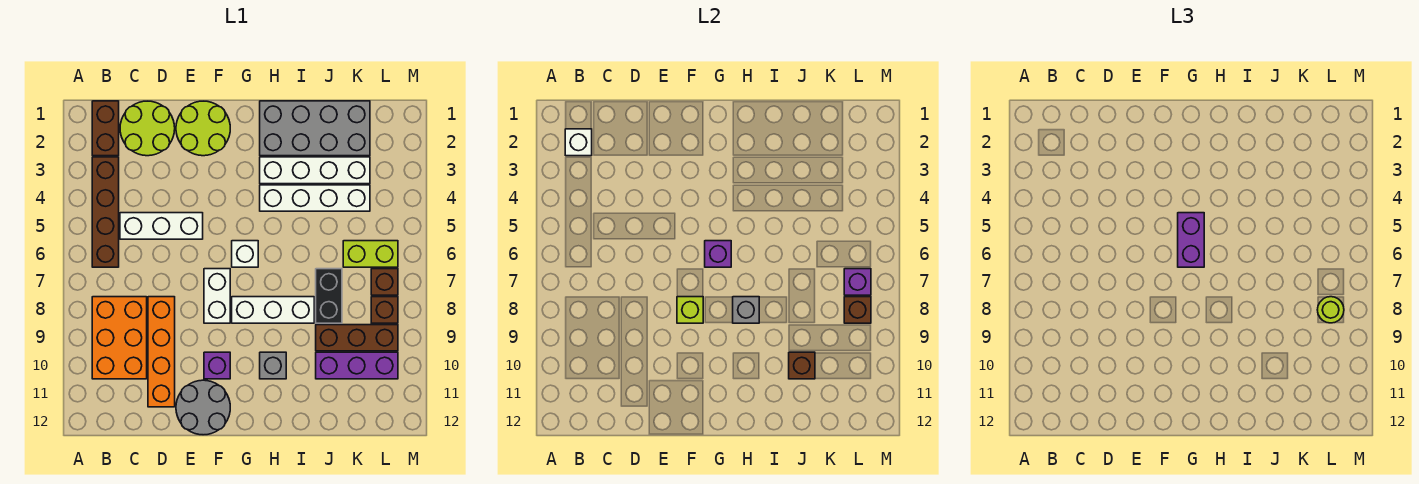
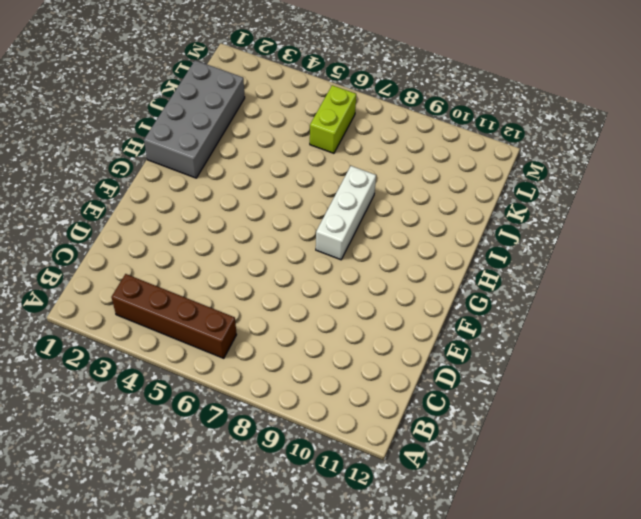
none -> brown 1x2 brick [92,101,119,156]
none -> orange 2x3 brick [92,297,147,379]
none -> lime 2x2 round brick [120,101,175,156]
none -> white 1x3 brick [120,213,203,239]

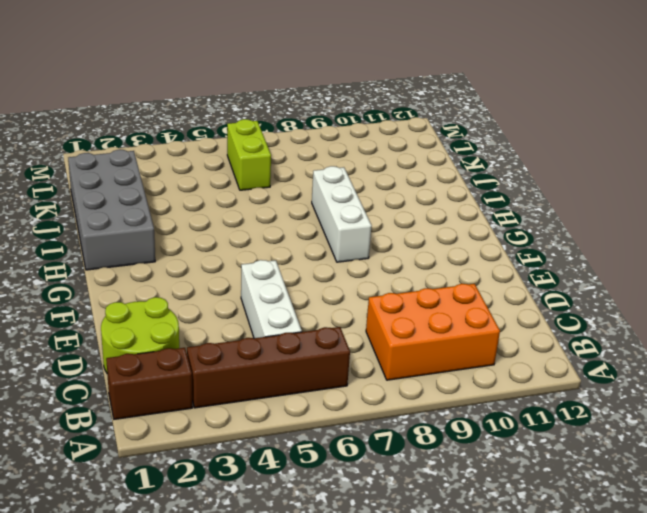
none -> orange 1x4 brick [148,297,175,407]
none -> lime 2x2 round brick [176,101,230,156]
none -> grey 2x2 round brick [176,380,230,435]
none -> white 1x2 brick [204,269,230,323]

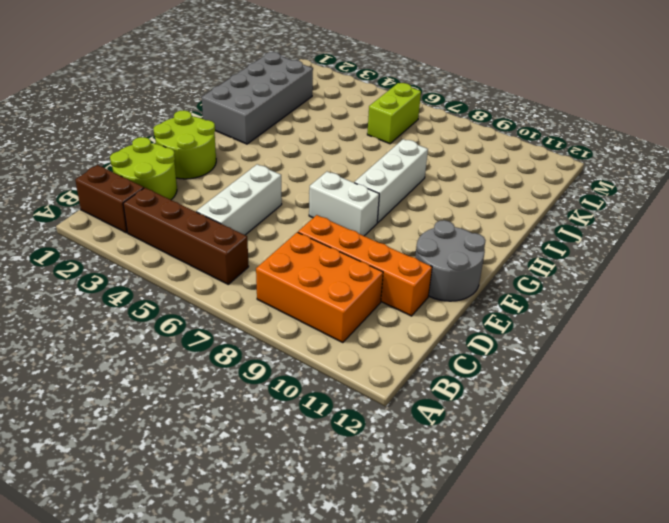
none -> purple 1x1 brick [204,352,230,379]
none -> white 1x1 brick [232,241,258,267]
none -> white 1x4 brick [260,157,370,184]
none -> white 1x4 brick [260,185,370,211]

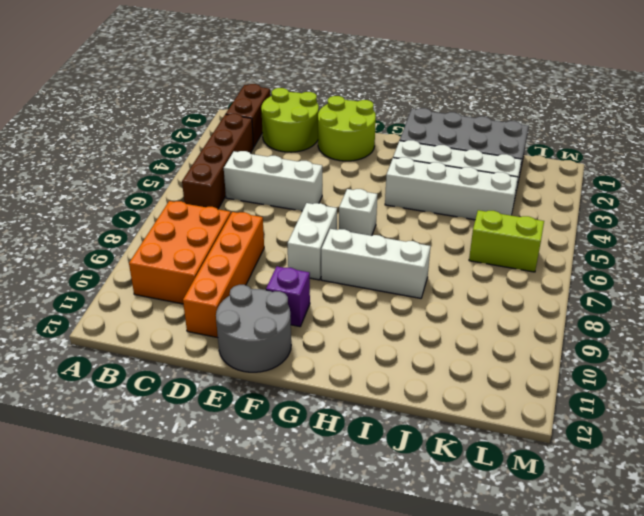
none -> grey 1x1 brick [260,352,286,379]
none -> black 1x2 brick [316,269,342,323]
none -> brown 1x3 brick [316,325,398,351]
none -> purple 1x3 brick [316,352,398,379]

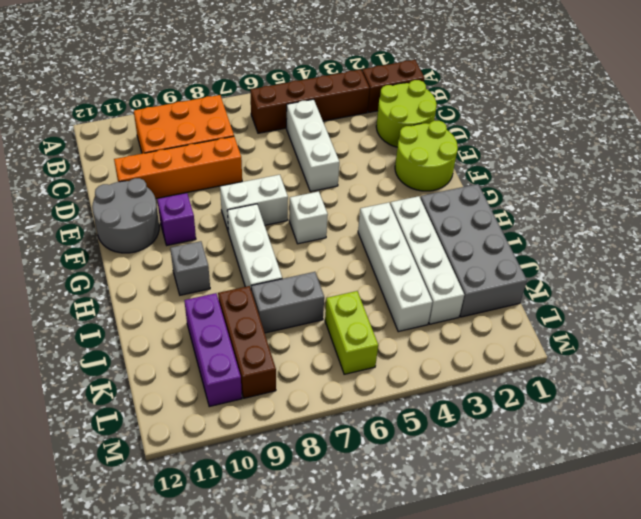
grey 1x2 brick [251,272,324,333] -> black 1x2 brick [316,269,342,323]
none -> brown 1x1 brick [371,269,398,295]
none -> brown 1x1 brick [371,297,398,323]
none -> white 1x1 brick [565,129,592,156]
none -> lime 1x1 brick [677,297,703,323]

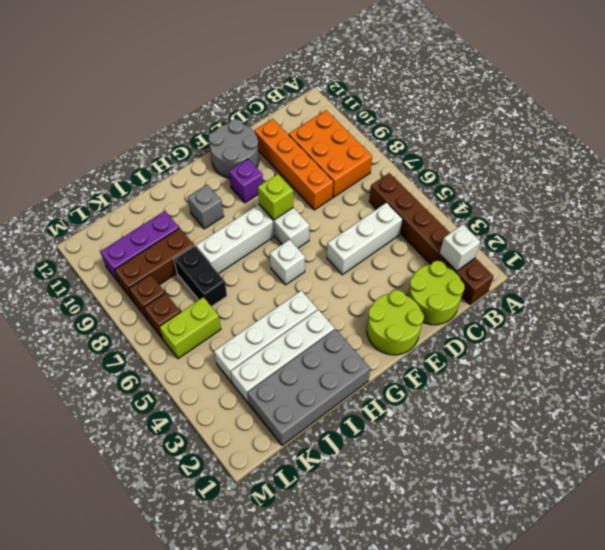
none -> purple 1x1 brick [705,241,731,267]
none -> grey 1x1 brick [733,297,759,323]
none -> brown 1x1 brick [789,352,815,379]
none -> purple 1x1 brick [844,269,871,295]

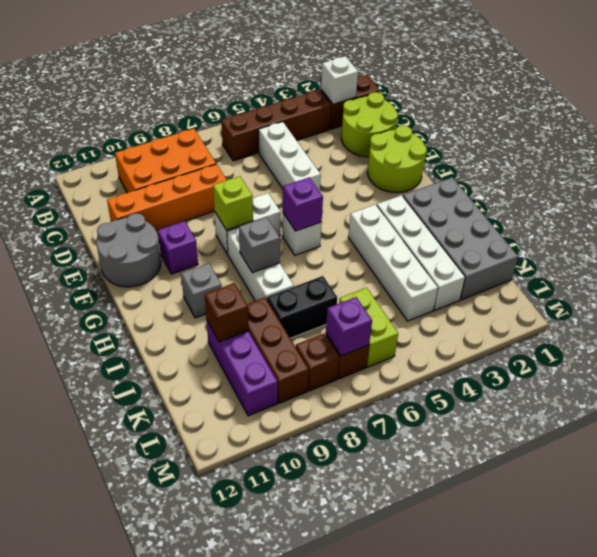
none -> brown 1x1 brick [844,297,871,323]
none -> purple 1x2 brick [1178,213,1204,267]
none -> lime 1x1 round brick [1317,297,1344,323]

